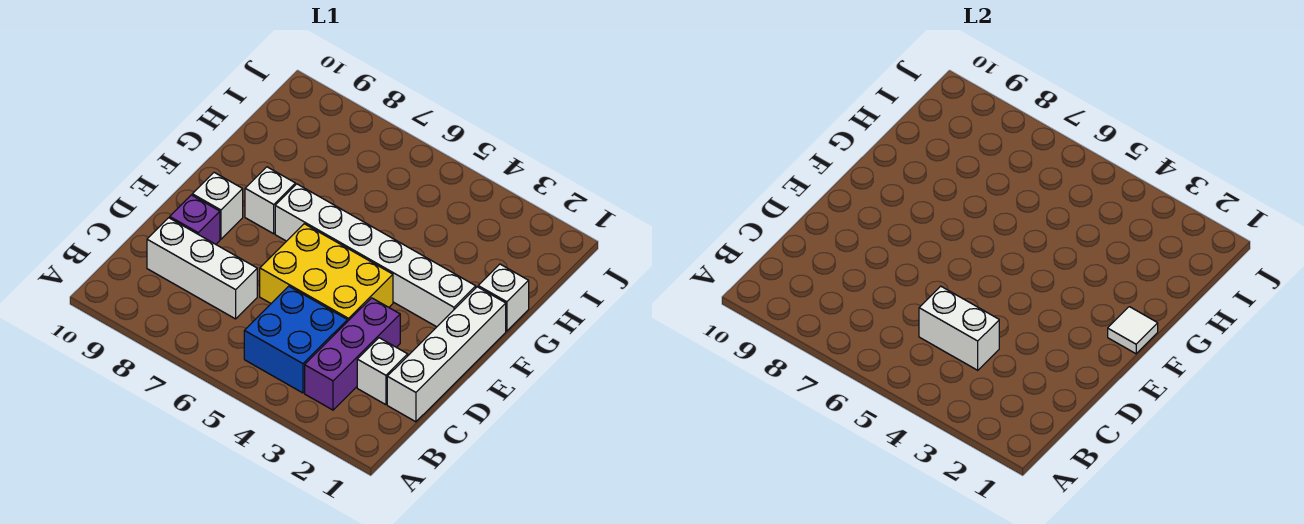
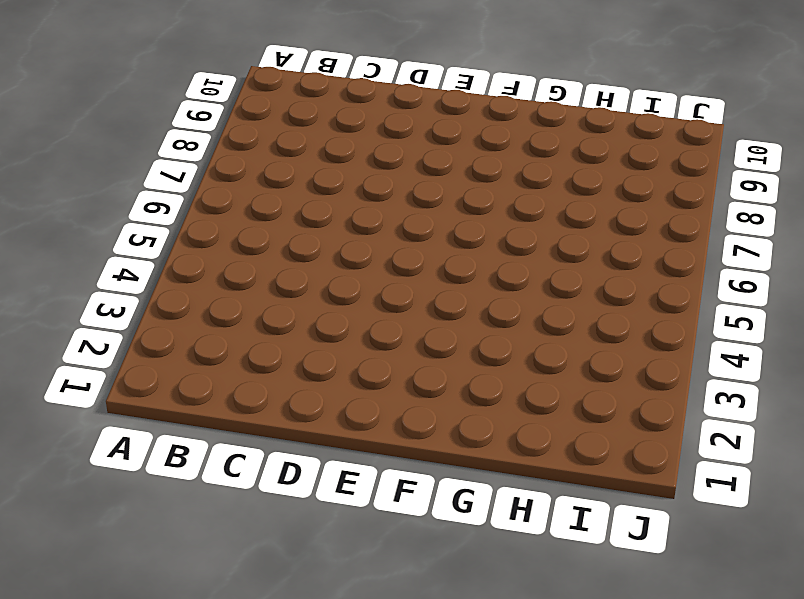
none -> purple 1x3 brick [305,298,400,410]
none -> blue 2x2 brick [244,286,347,393]
none -> white 1x4 brick [387,287,506,422]

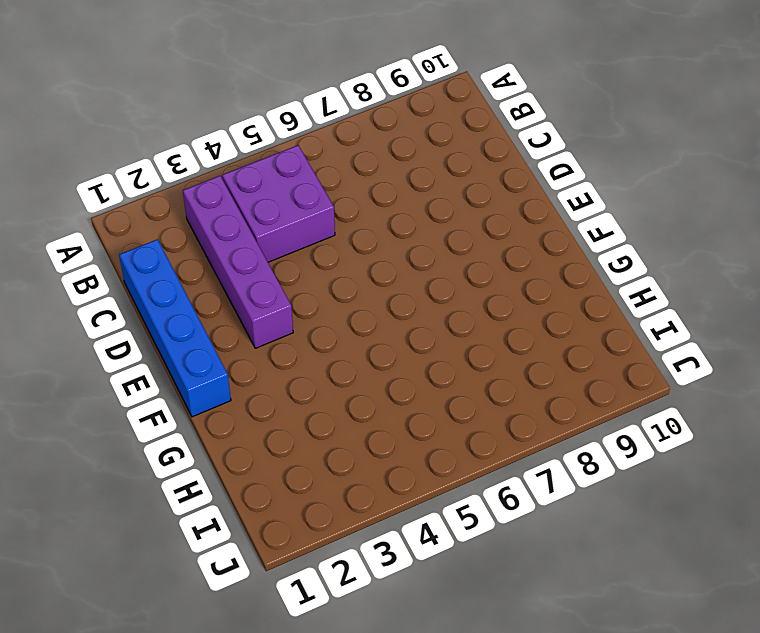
purple 1x4 brick [183,176,293,348] -> purple 1x3 brick [305,298,400,410]
purple 2x2 brick [222,145,335,262] -> blue 2x2 brick [244,286,347,393]
blue 1x4 brick [119,239,231,417] -> white 1x4 brick [387,287,506,422]
none -> white 1x1 brick [357,338,408,405]
none -> white 1x3 brick [147,218,257,319]
none -> yellow 2x3 brick [260,224,393,322]

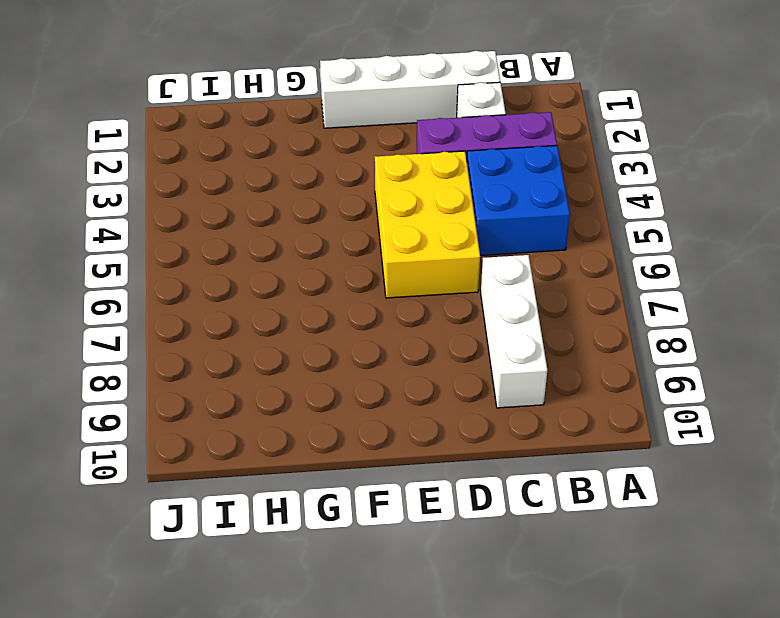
none -> purple 1x1 brick [170,195,220,244]
none -> white 1x1 brick [192,172,243,239]
none -> white 1x6 brick [275,184,476,327]

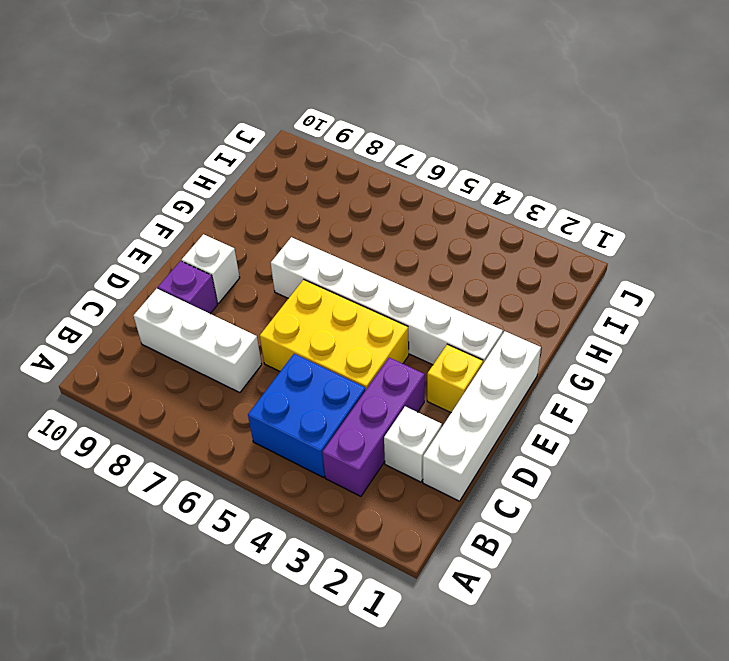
yellow 1x1 brick [427,344,483,413] -> none
none -> white 1x1 brick [245,167,295,234]
none -> white 1x1 brick [478,264,529,331]
none -> white 1x2 brick [919,286,999,370]

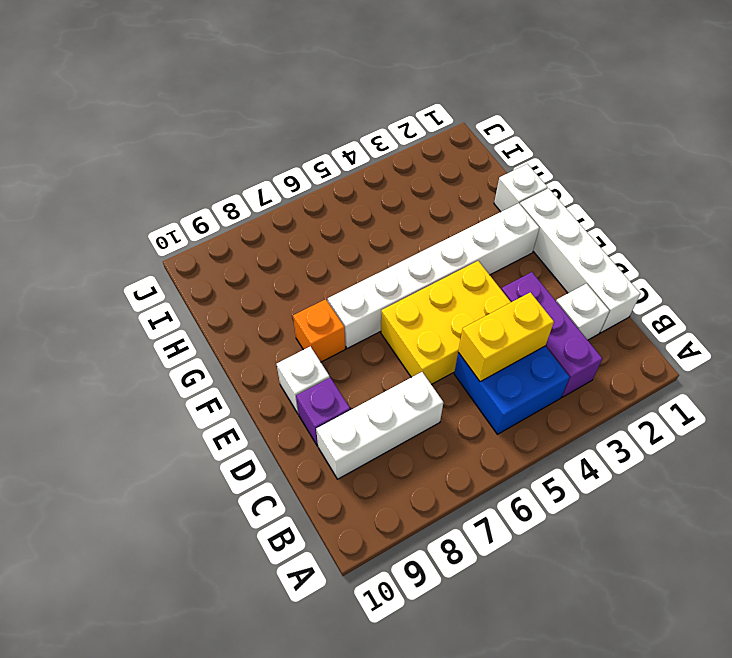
yellow 1x2 brick [458,292,554,382] -> white 1x2 brick [919,286,999,370]
orange 1x1 brick [293,299,345,362] -> white 1x1 brick [245,167,295,234]
none -> white 1x1 tile [1108,307,1158,354]

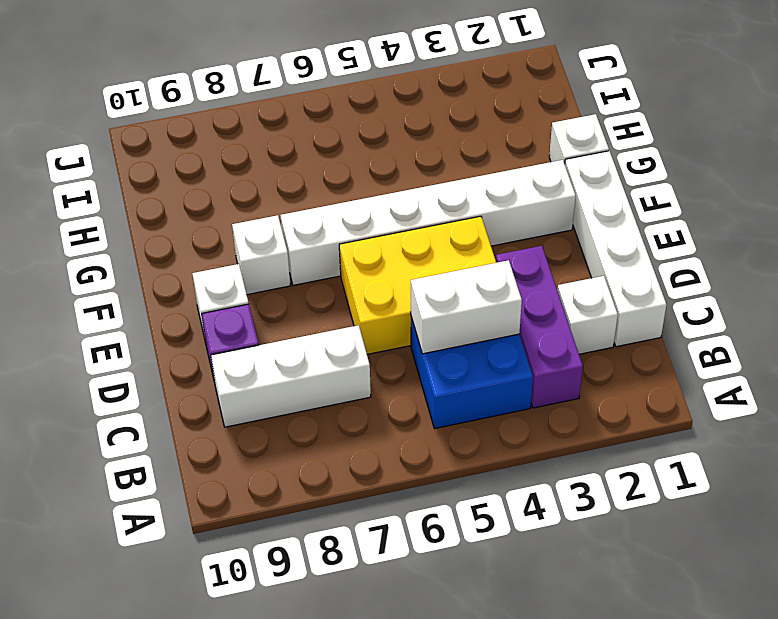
none -> white 1x1 tile [1108,307,1158,354]

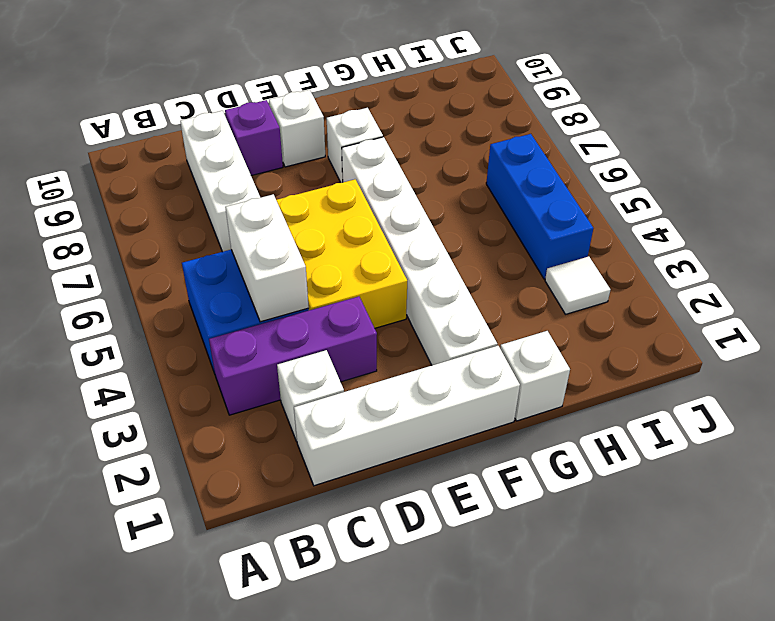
white 1x1 tile [545,256,610,314] -> white 1x1 tile moved to [1108,307,1158,354]
blue 1x3 brick [486,134,593,279] -> none

